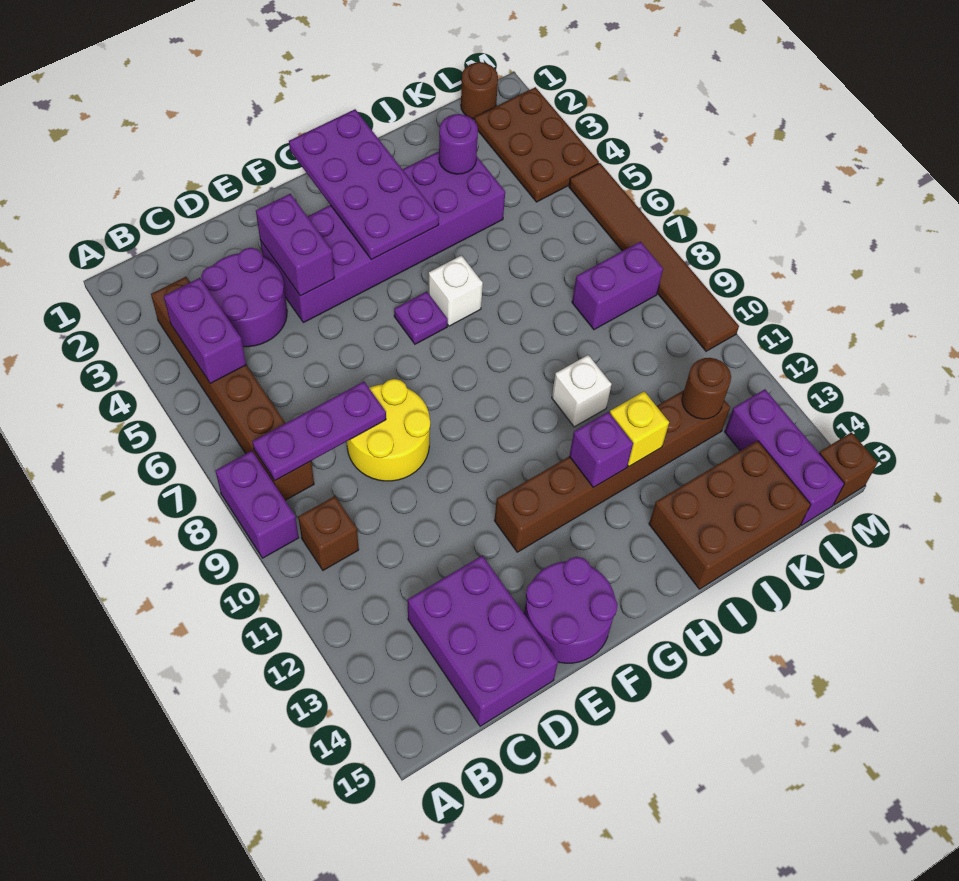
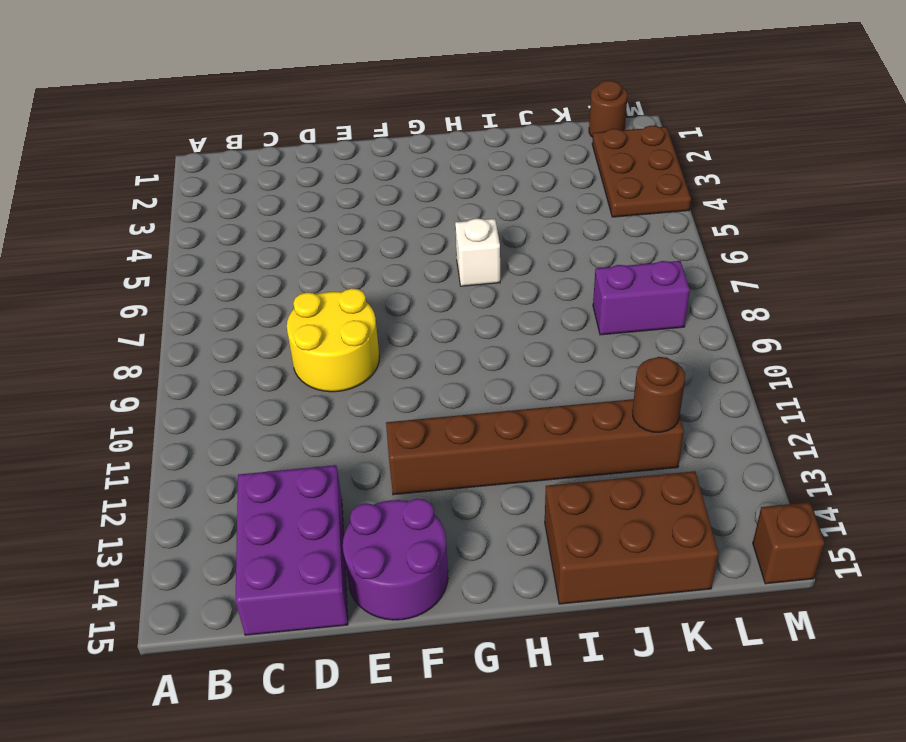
none -> purple 1x2 brick [215,451,299,558]
none -> brown 1x6 brick [151,277,314,500]
none -> brown 1x1 brick [298,496,359,570]

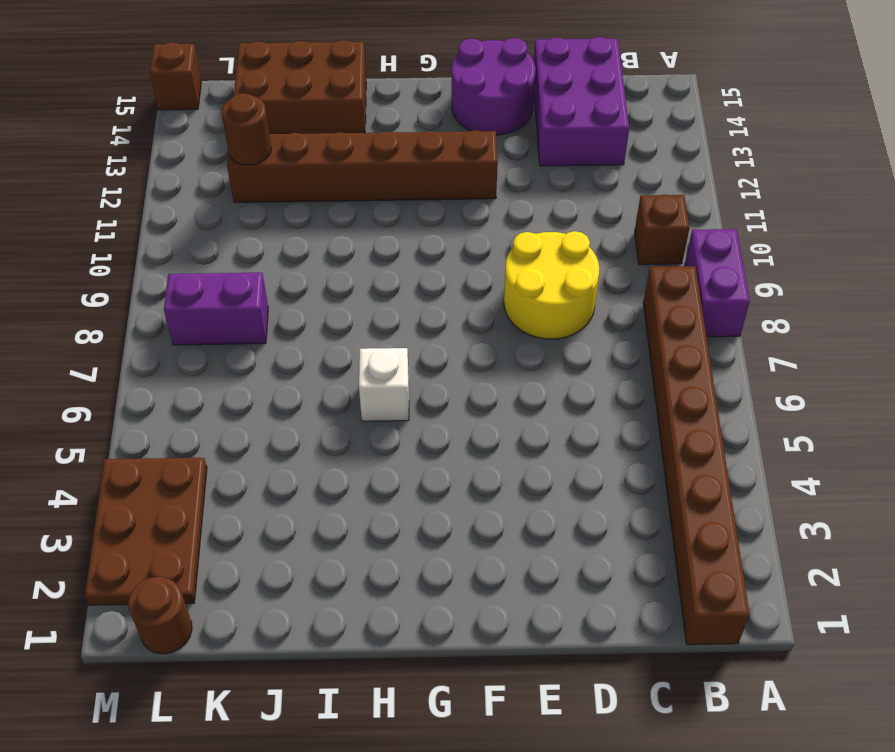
brown 1x8 brick [643,266,750,645] -> brown 1x6 brick [151,277,314,500]
none -> purple 2x2 round brick [201,248,287,347]
none -> purple 2x6 brick [260,151,505,323]
none -> purple 1x1 plate [394,292,448,344]

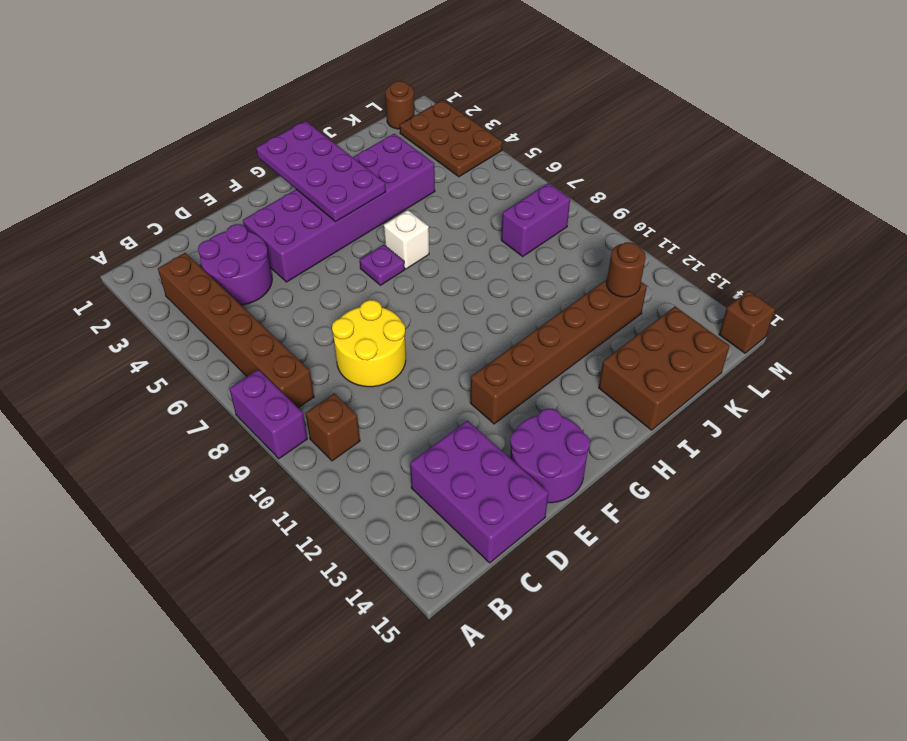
none -> white 1x1 brick [552,355,612,427]
none -> purple 1x3 brick [725,389,844,525]
none -> brown 1x6 tile [569,163,739,351]

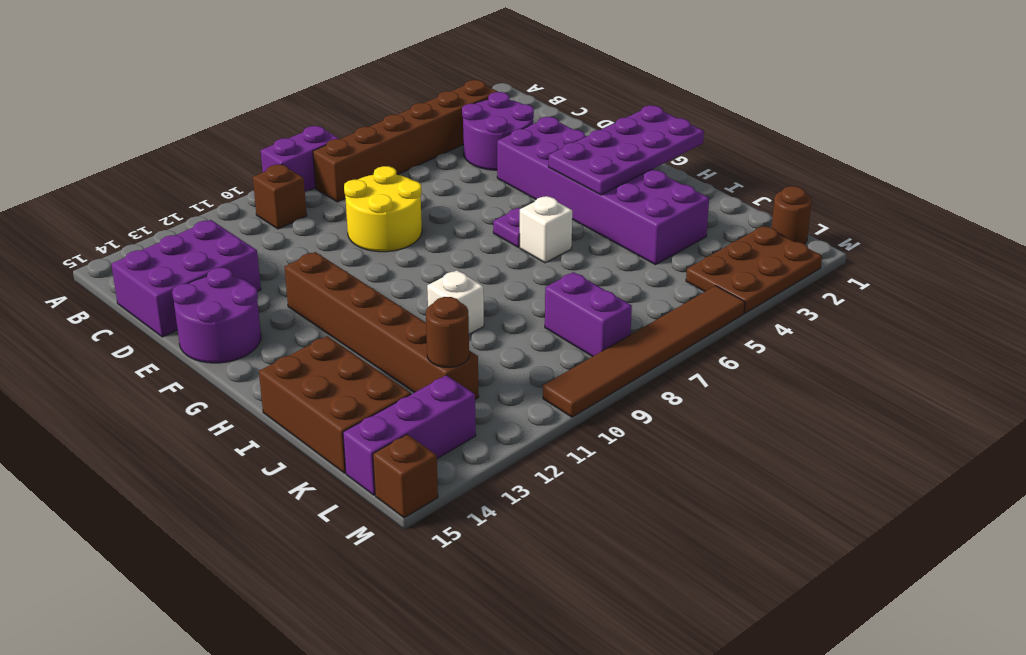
none -> purple 1x2 brick [164,278,246,384]
none -> purple 1x3 plate [252,382,386,480]
none -> purple 1x2 brick [256,194,334,296]

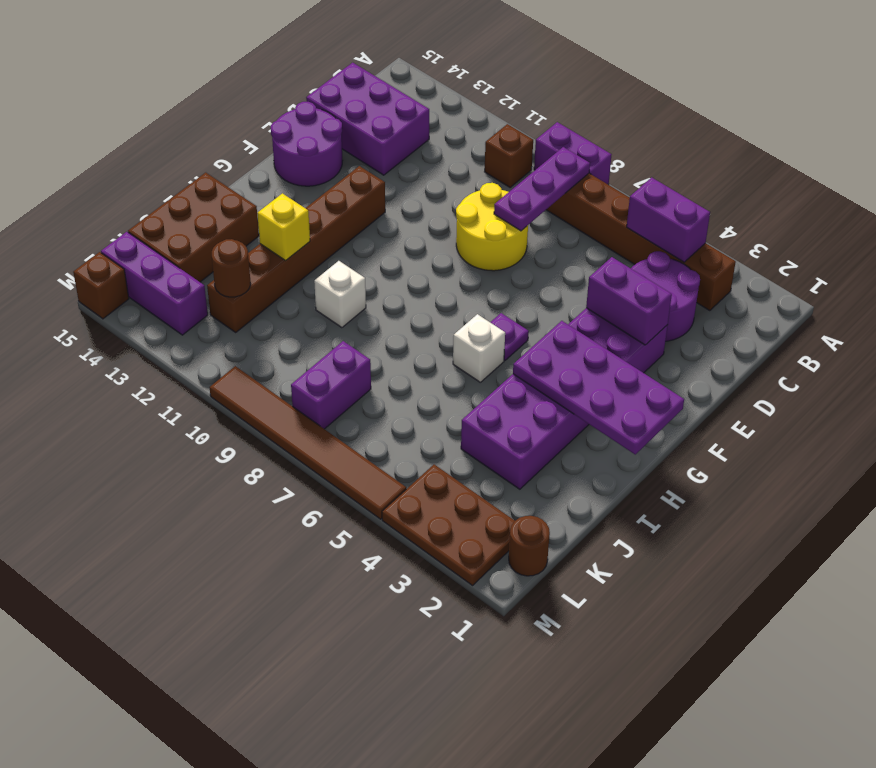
none -> purple 1x1 brick [569,412,633,487]
none -> purple 1x1 round brick [439,114,478,174]

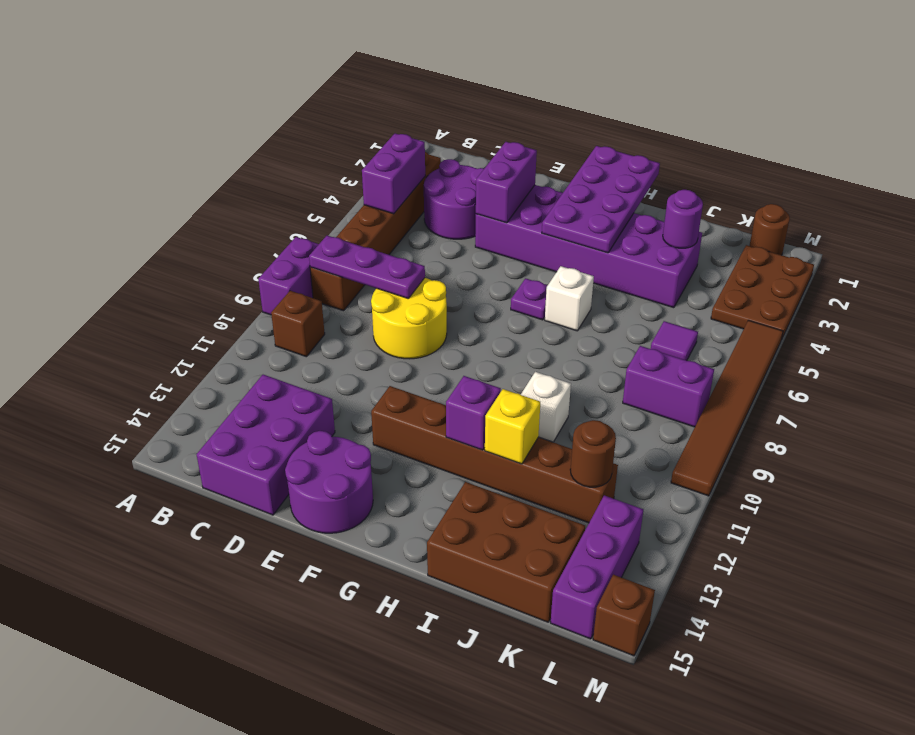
purple 1x1 tile [651,321,698,360] -> none

